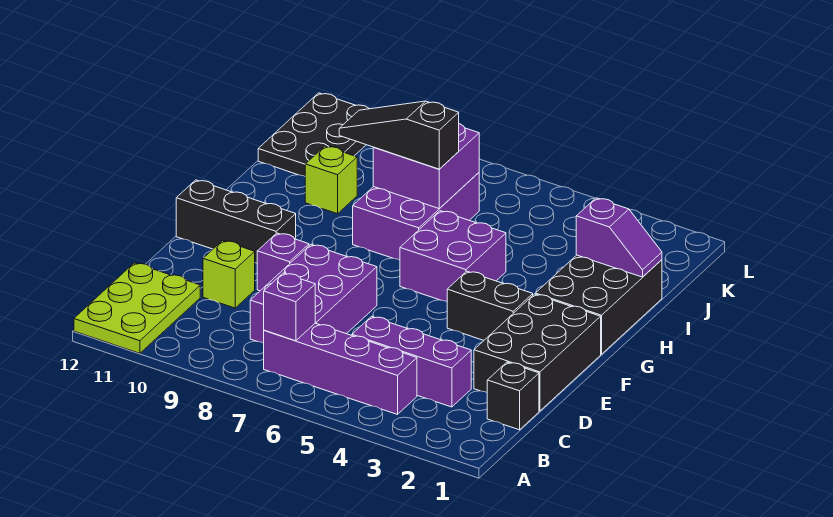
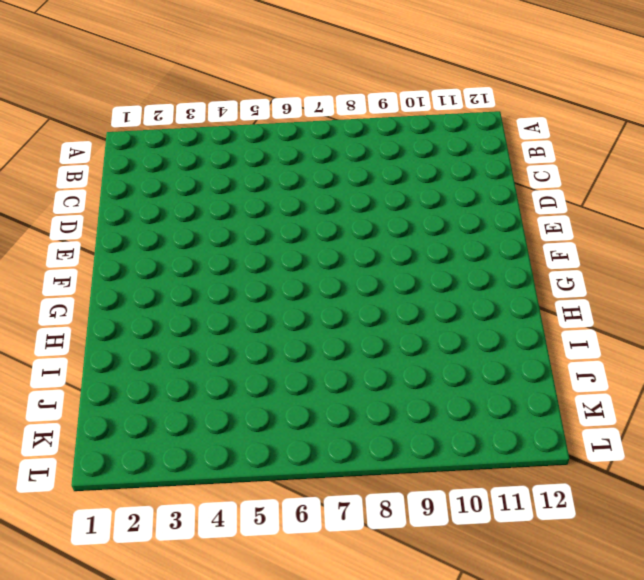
none -> lime 2x3 plate [74,263,200,353]
none -> purple 1x4 brick [264,323,417,414]
none -> black 1x1 brick [487,362,539,430]

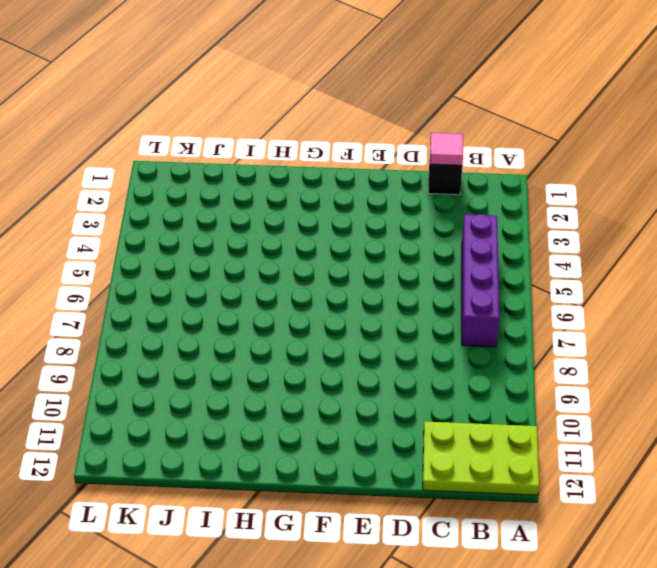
pink 1x1 tile [430,133,463,165] -> none
none -> purple 1x3 brick [352,317,471,407]
none -> purple 2x3 brick [250,245,377,343]
none -> black 2x3 brick [474,294,601,411]

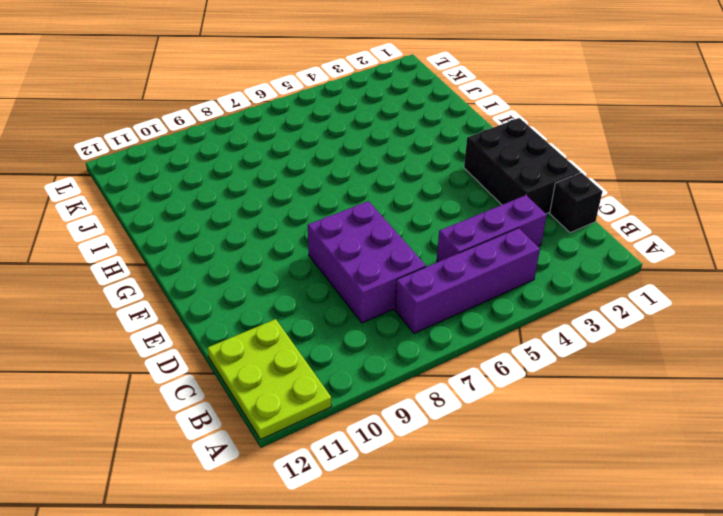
none -> lime 1x1 brick [203,241,255,308]
none -> purple 1x1 brick [257,233,309,291]
none -> black 1x2 brick [447,271,533,340]

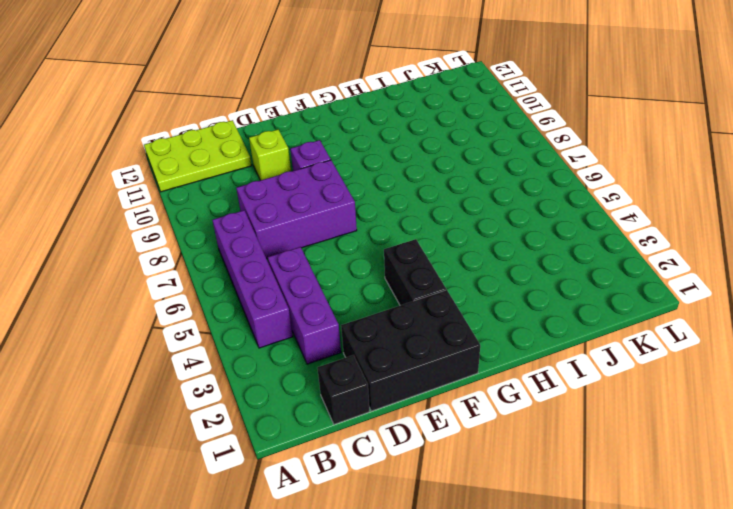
none -> black 1x3 brick [176,180,296,263]
none -> black 2x3 brick [535,255,662,354]
none -> purple 2x2 brick [400,211,506,302]

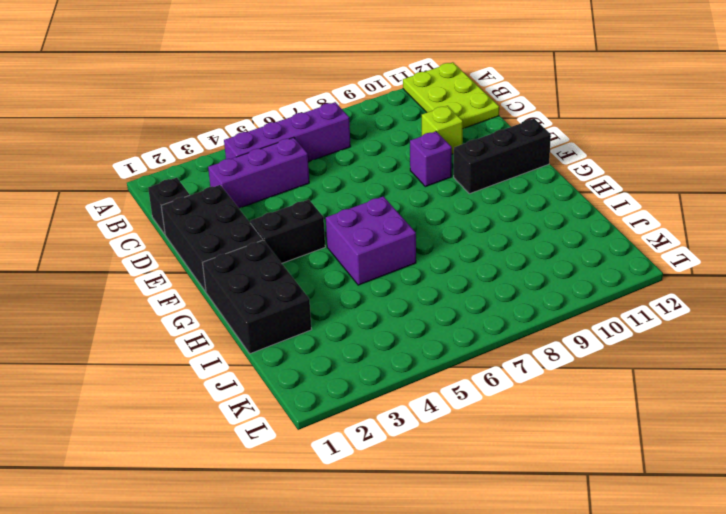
none -> purple 2x3 brick [250,245,377,343]
none -> purple 2x3 brick [353,173,479,260]
none -> lime 1x1 brick [305,146,357,214]

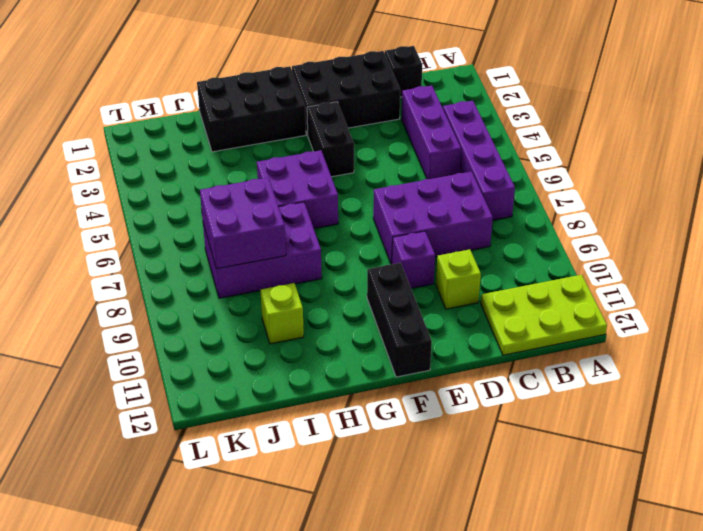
none -> black 2x3 plate [258,93,369,176]
none -> purple 1x1 brick [264,273,315,341]
none -> purple 1x2 slope [576,198,662,277]

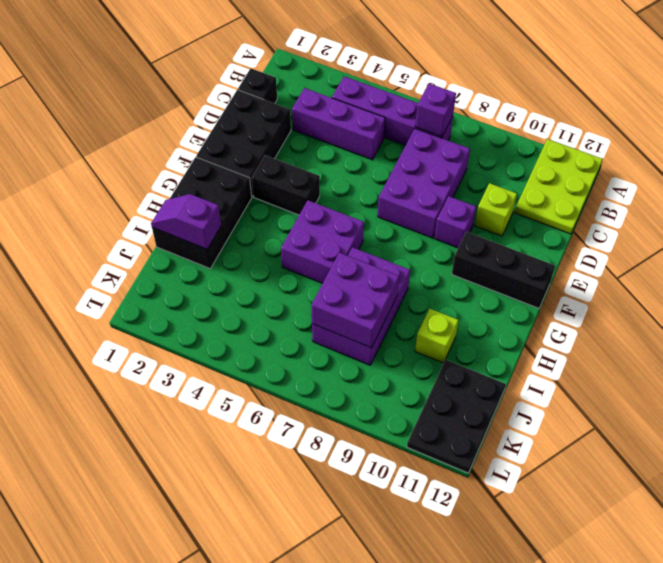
none -> black 1x3 slope [339,101,459,169]

